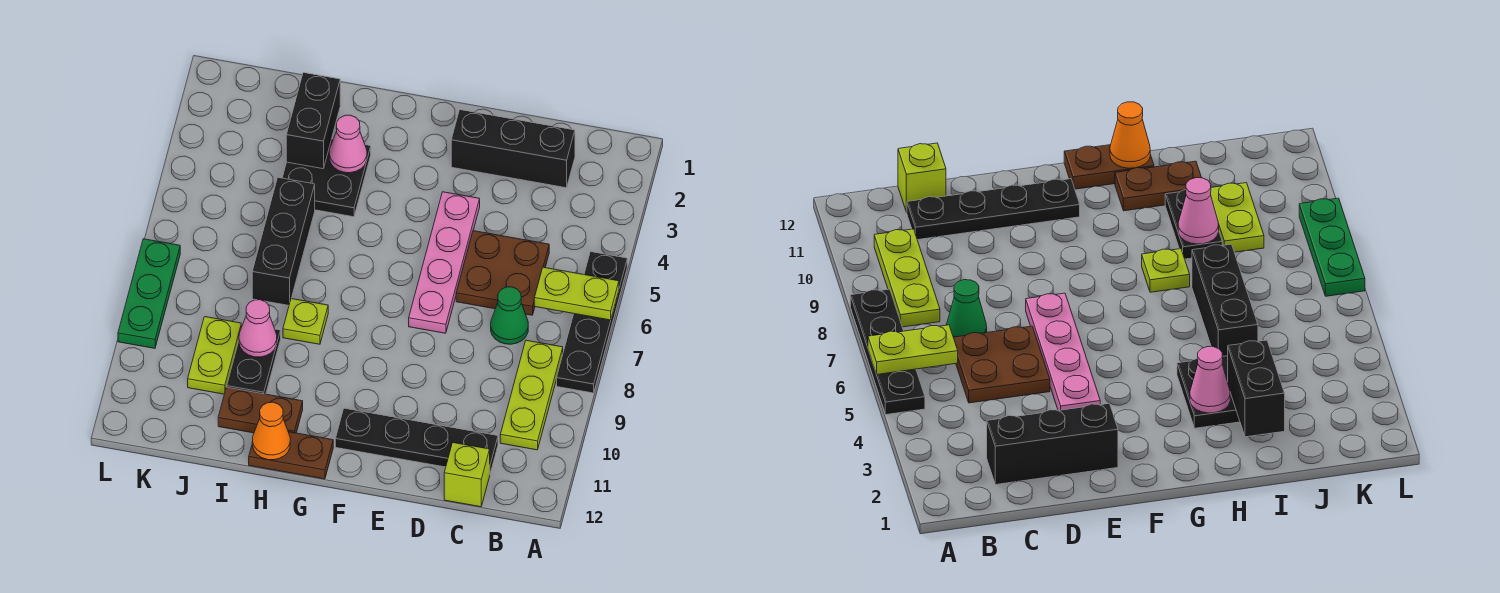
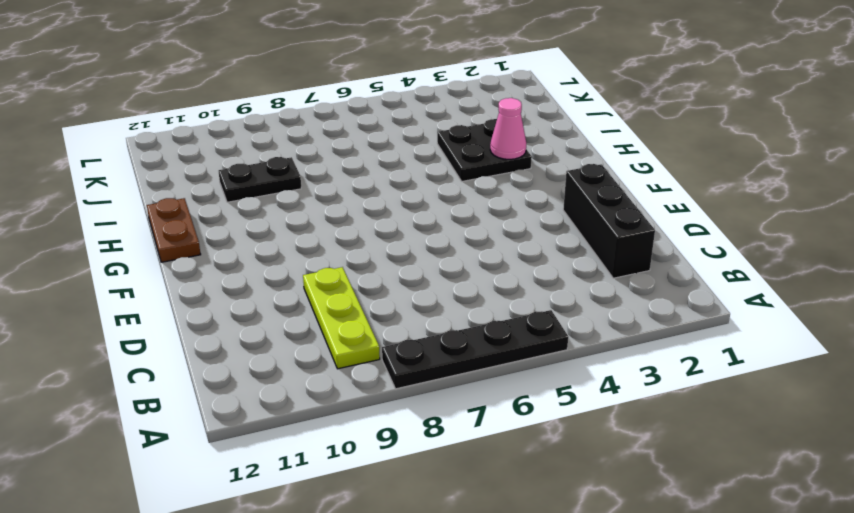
lime 1x3 plate [303,267,380,369] -> lime 1x3 plate turned to [500,340,563,450]
none -> brown 2x2 plate [456,231,549,315]
none -> green 1x1 cone [491,287,528,344]
none -> black 1x4 plate [335,408,498,473]

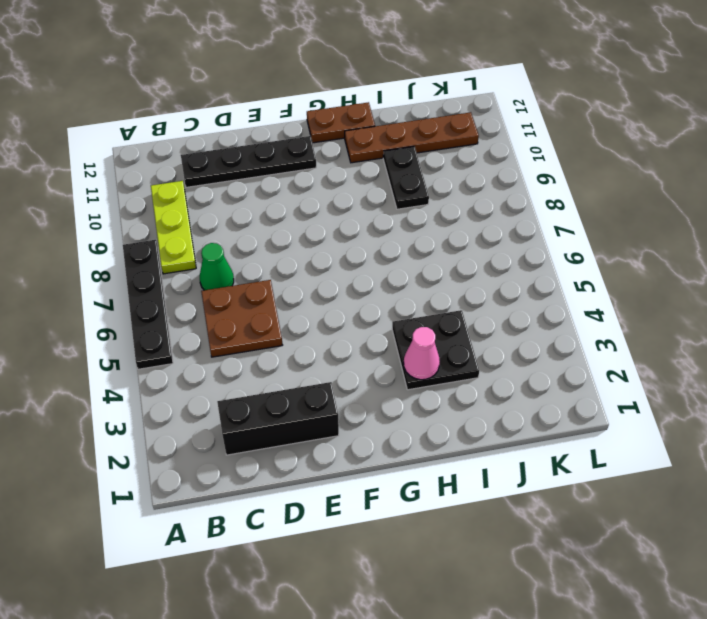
brown 1x4 plate [345,112,479,163] -> brown 1x2 plate [218,387,303,433]
none -> lime 1x1 brick [444,443,490,507]
none -> pink 1x4 plate [409,192,480,333]
none -> lime 1x1 plate [283,299,328,344]

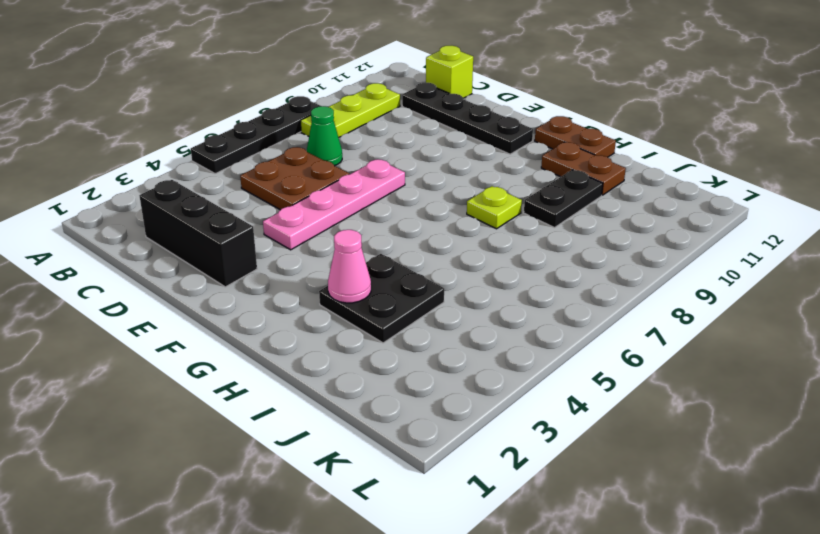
none -> black 1x3 brick [252,178,315,305]
none -> lime 1x2 plate [188,317,241,394]
none -> green 1x3 plate [118,239,180,348]

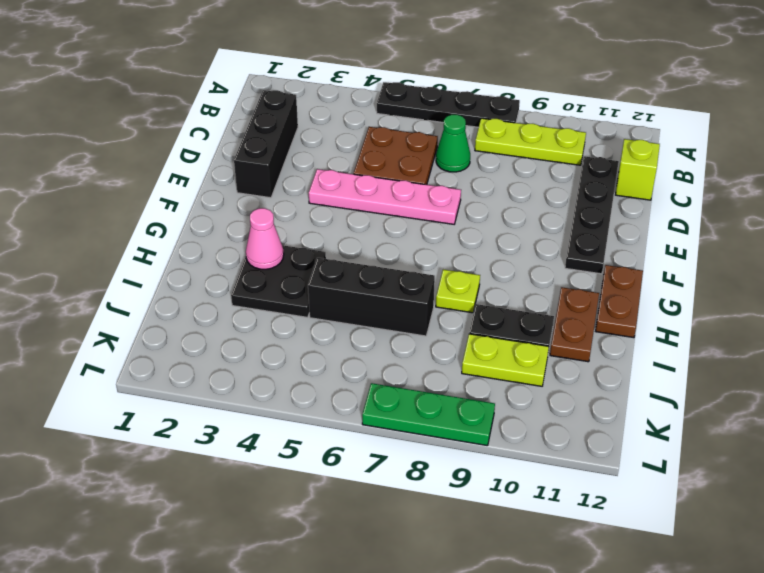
none -> lime 1x2 plate [534,267,619,320]
none -> orange 1x1 cone [252,402,290,460]
none -> black 1x2 brick [286,72,340,169]

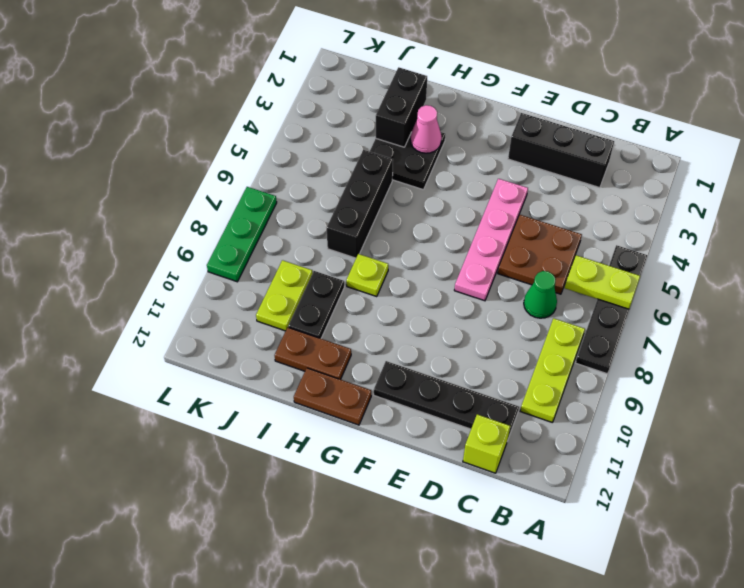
none -> orange 1x1 cone [252,402,290,460]
none -> pink 1x1 cone [239,300,277,357]

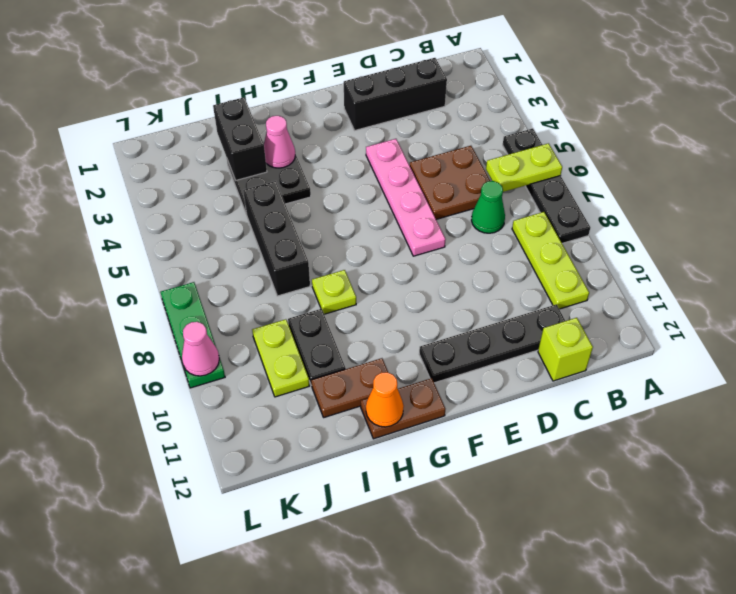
pink 1x1 cone [182,322,219,376] -> pink 1x1 cone moved to [239,300,277,357]

